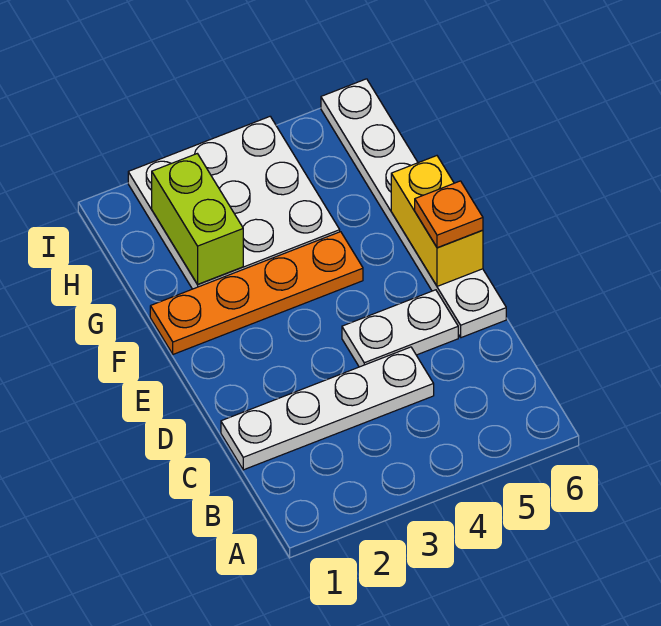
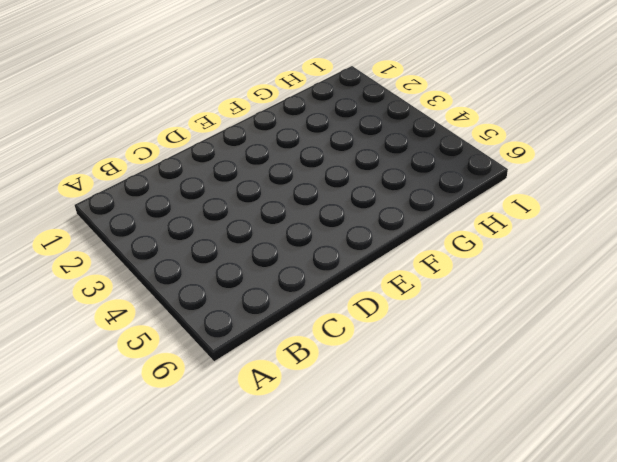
none -> white 1x4 plate [221,347,434,470]
none -> white 1x2 plate [342,290,458,367]

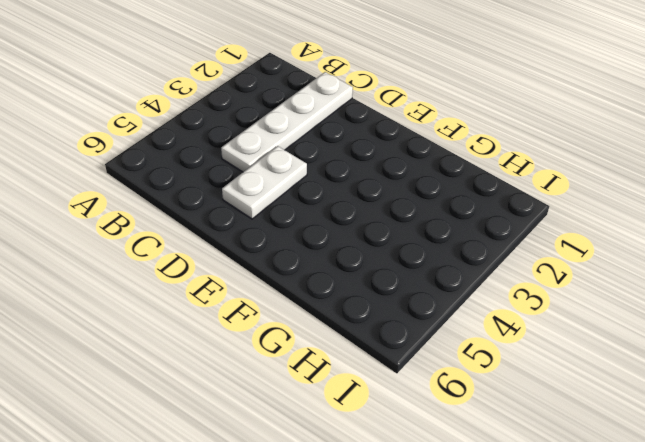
none -> white 1x6 plate [321,79,506,338]
none -> orange 1x4 plate [150,232,363,354]

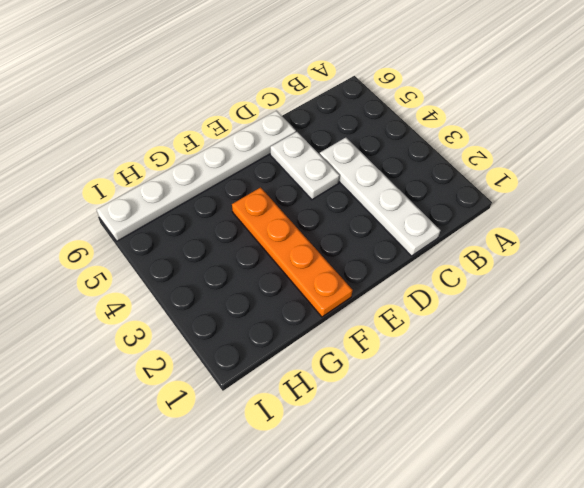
none -> white 3x3 plate [128,117,340,289]
none -> yellow 1x2 brick [391,156,483,286]

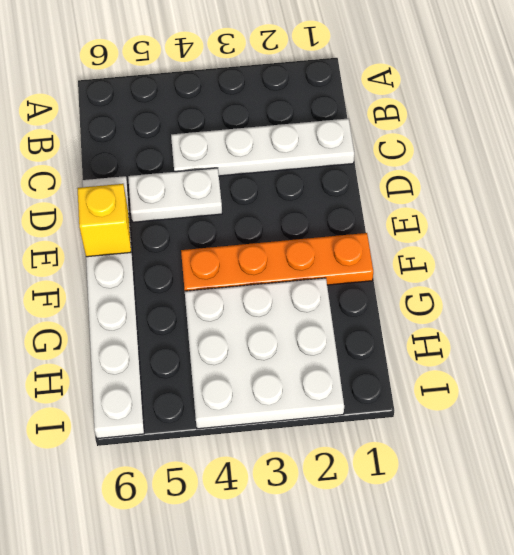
yellow 1x1 brick [77,184,131,257] -> yellow 1x2 brick [391,156,483,286]
none -> lime 1x2 brick [152,154,243,284]
none -> orange 1x1 plate [415,181,483,248]

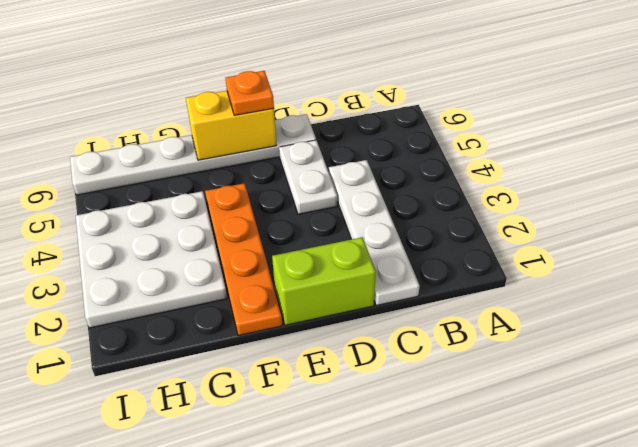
lime 1x2 brick [272,237,376,325] -> lime 1x2 brick moved to [152,154,243,284]

